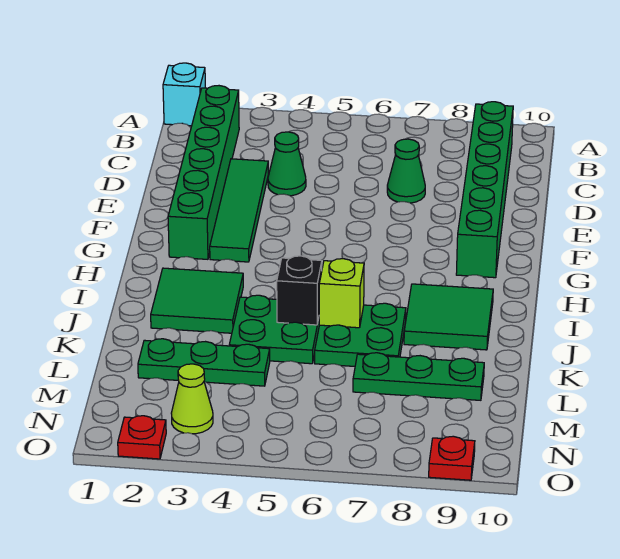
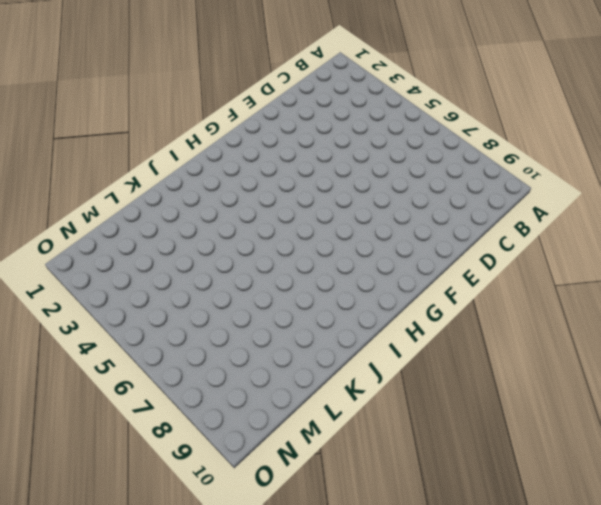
none -> cyan 1x1 brick [163,63,205,126]
none -> green 1x6 brick [168,86,239,259]
none -> green 1x6 brick [456,102,513,278]

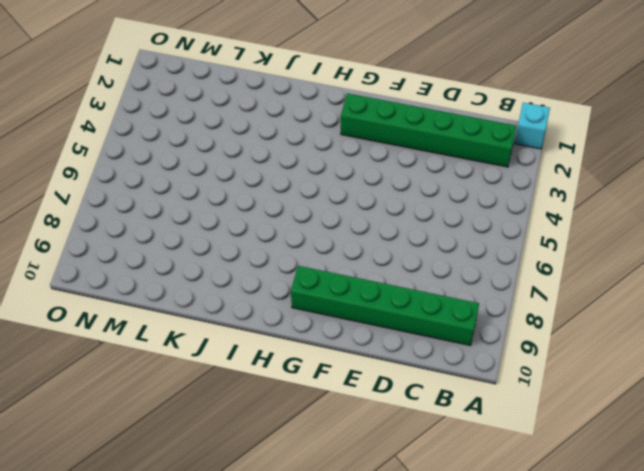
none -> green 1x4 tile [210,159,268,262]
none -> green 1x1 cone [268,132,306,196]
none -> green 1x1 cone [387,139,425,203]

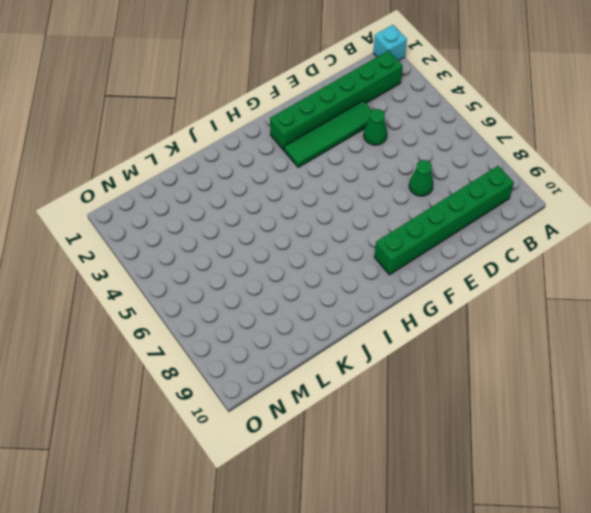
none -> green 2x2 tile [151,268,243,333]
none -> green 2x2 tile [404,284,493,350]
none -> green 2x2 plate [229,295,319,364]

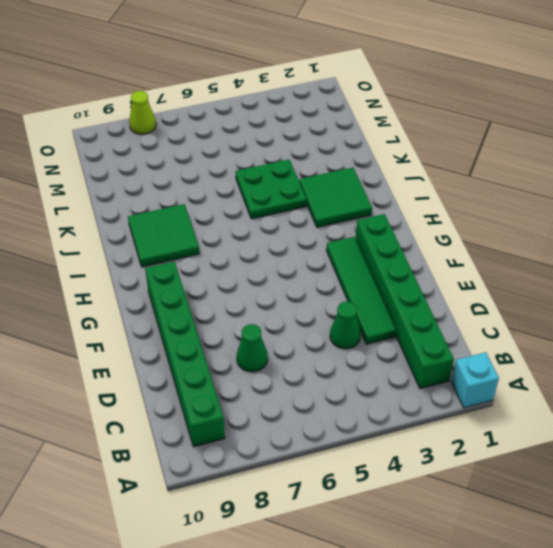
lime 1x1 cone [129,91,156,135] -> lime 1x1 cone moved to [171,364,213,434]
none -> green 2x2 plate [315,303,406,366]
none -> green 1x3 plate [138,339,270,386]
none -> green 1x3 plate [353,353,484,400]

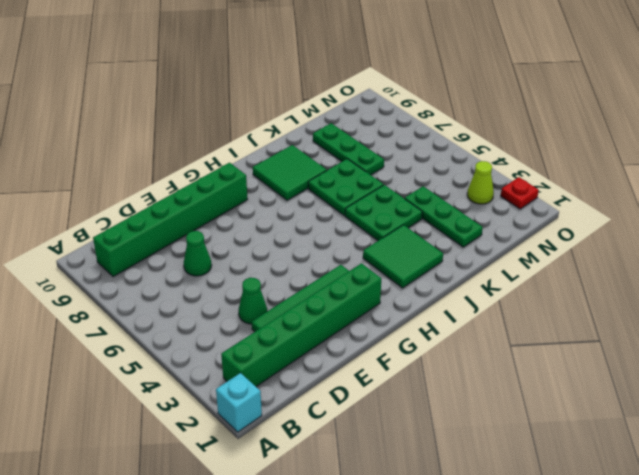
none -> red 1x1 plate [429,436,475,480]
none -> black 1x1 brick [277,256,322,325]
none -> lime 1x1 brick [319,259,364,328]

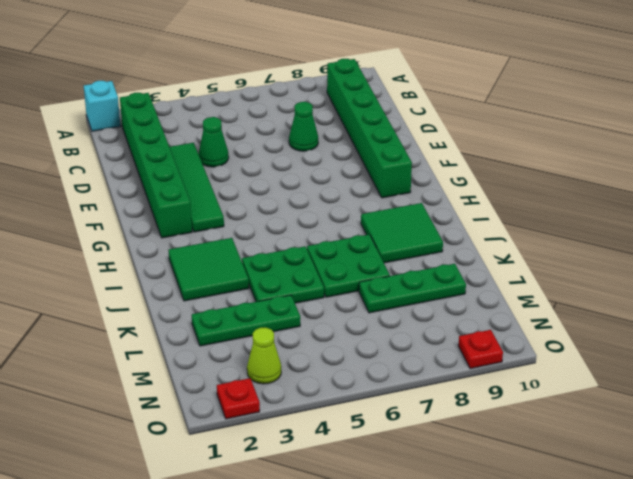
none -> black 1x1 brick [277,256,322,325]
none -> lime 1x1 brick [319,259,364,328]

